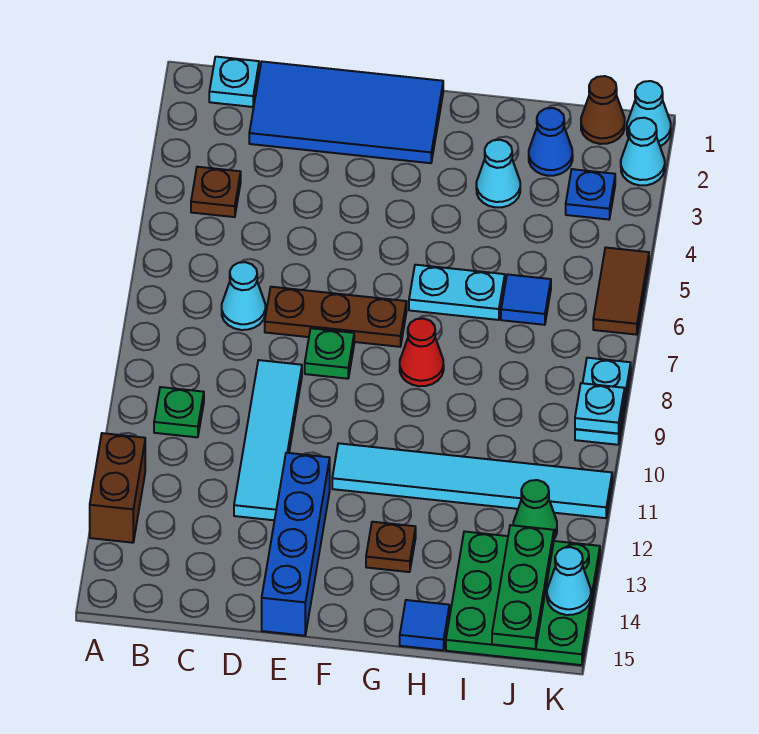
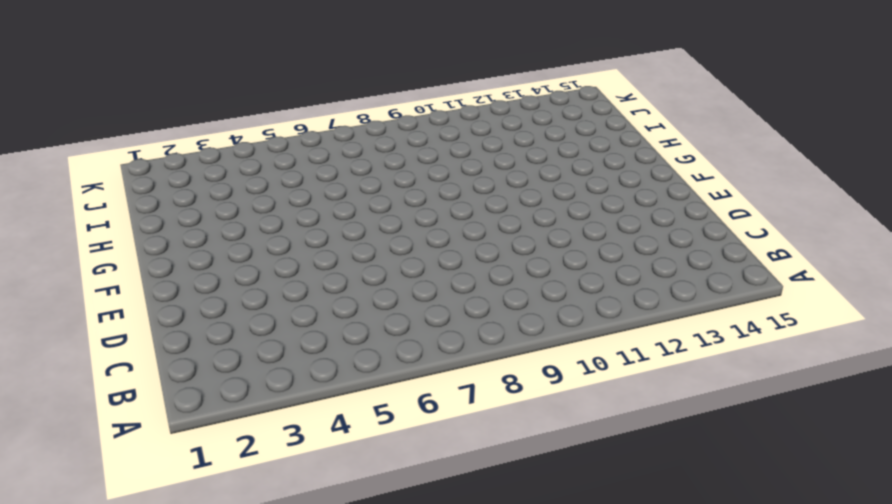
none -> brown 1x2 brick [90,433,145,543]
none -> cyan 1x1 plate [209,57,259,107]
none -> brown 1x1 plate [191,167,241,217]

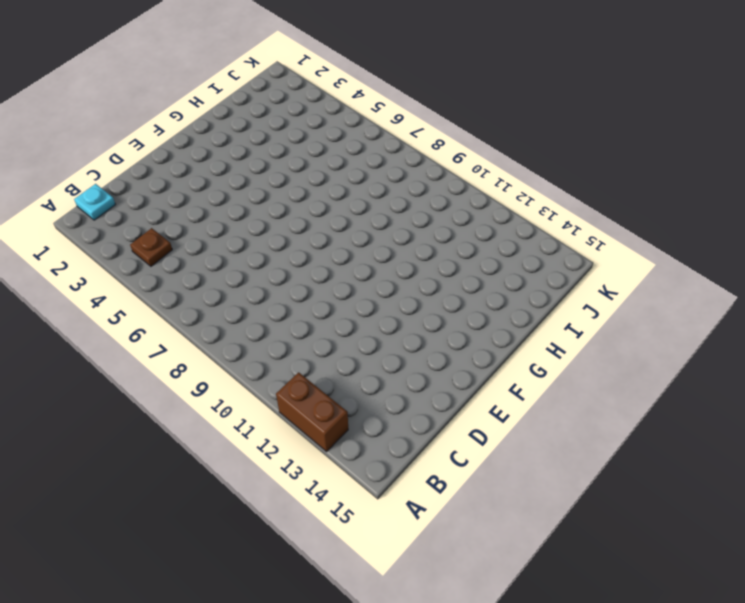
none -> green 1x1 plate [154,387,204,437]
none -> blue 2x4 tile [249,62,443,163]
none -> cyan 1x1 cone [222,262,265,330]

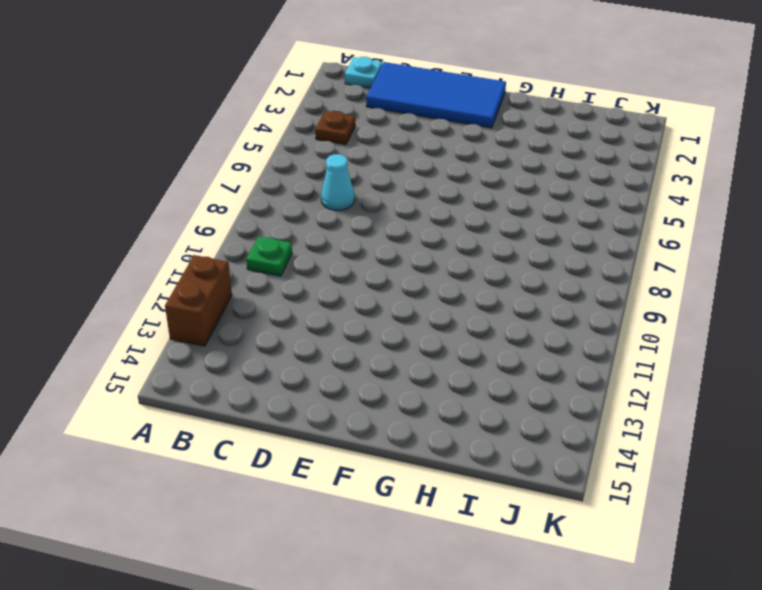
none -> brown 1x3 plate [265,287,407,347]
none -> cyan 1x4 tile [234,360,302,520]
none -> green 1x1 plate [305,328,354,379]

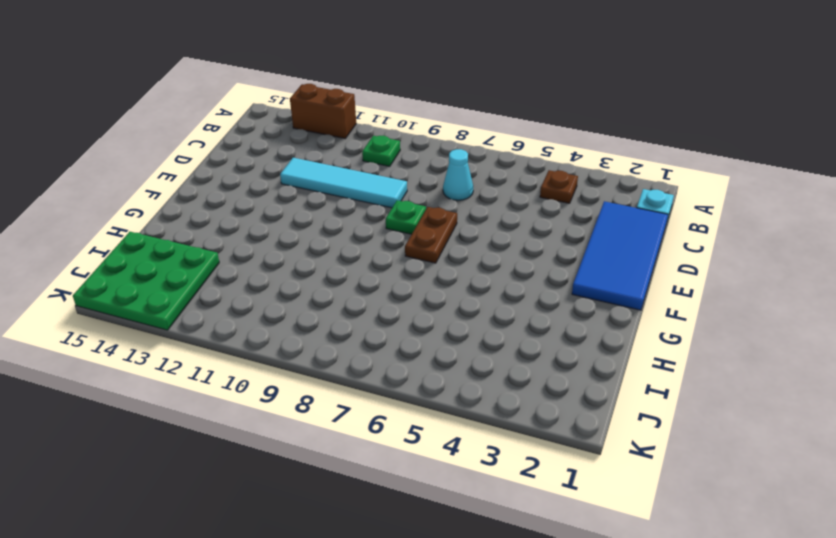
brown 1x2 plate [405,207,457,263] -> brown 1x3 plate [265,287,407,347]
none -> blue 1x4 brick [262,453,330,636]
none -> cyan 1x6 tile [332,443,612,518]
none -> cyan 1x2 plate [409,265,505,320]

